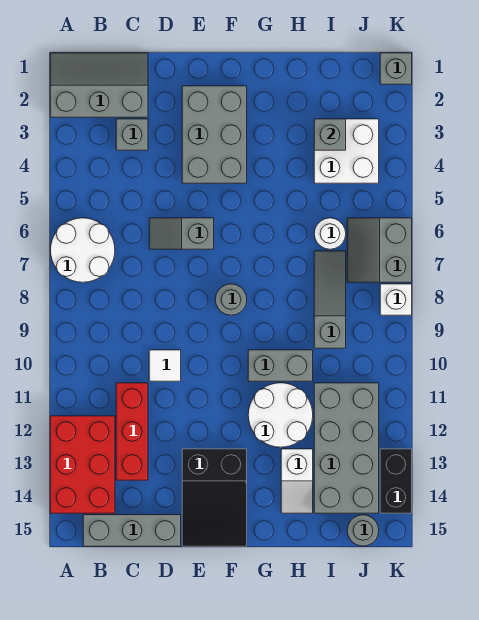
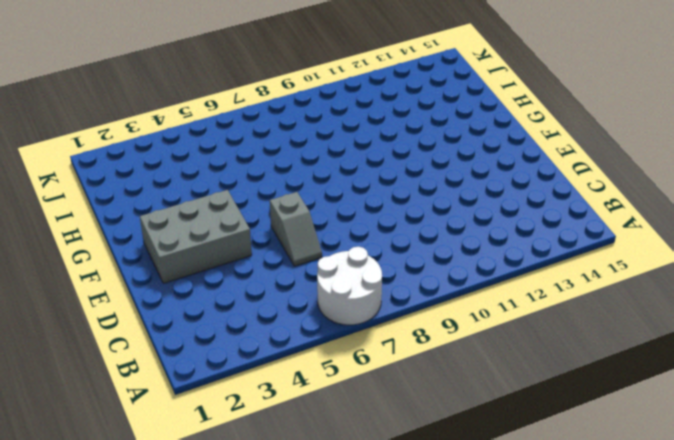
none -> grey 2x3 slope [50,53,148,117]
none -> red 2x3 brick [50,416,115,513]
none -> grey 1x3 brick [83,515,181,546]

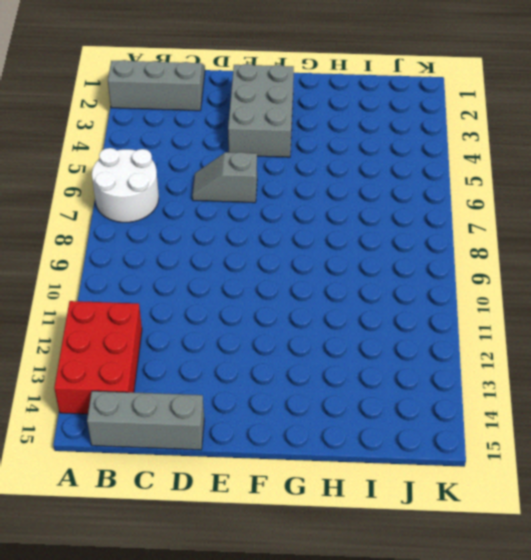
none -> grey 1x1 brick [116,119,148,150]
none -> red 1x3 brick [116,383,148,480]
none -> white 1x1 tile [149,350,181,381]

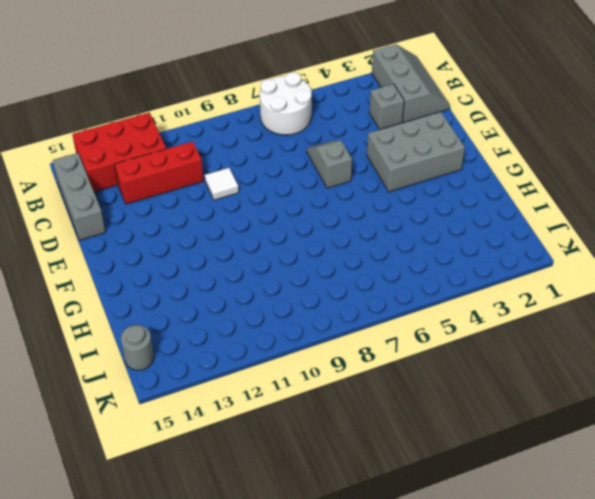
none -> black 2x3 slope [182,449,247,546]
none -> grey 1x1 round brick [215,284,247,315]
none -> grey 1x2 brick [248,350,313,381]

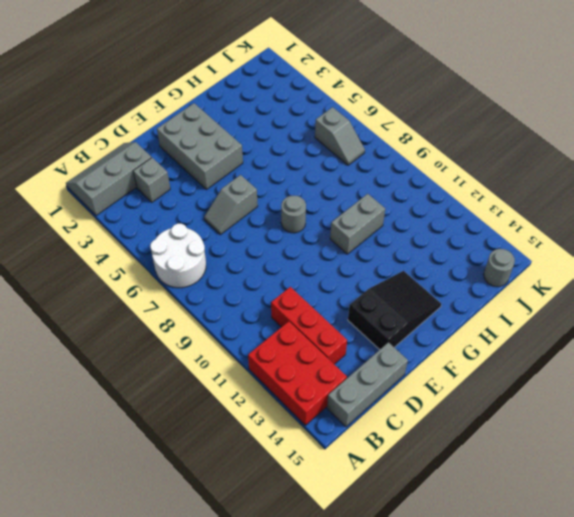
black 2x3 slope [348,271,441,350] -> black 2x3 slope turned to [182,449,247,546]
grey 1x2 slope [315,107,365,165] -> grey 2x2 slope [347,218,412,282]
none -> white 1x1 tile [149,350,181,381]
none -> white 2x2 round brick [248,383,313,447]
none -> white 1x2 slope [281,449,313,513]

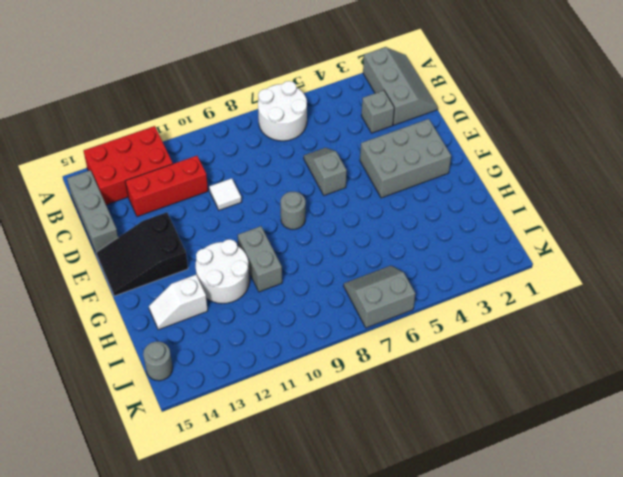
none -> white 2x2 brick [314,119,379,183]
none -> white 1x1 round brick [314,218,346,249]
none -> grey 1x3 slope [314,251,346,348]

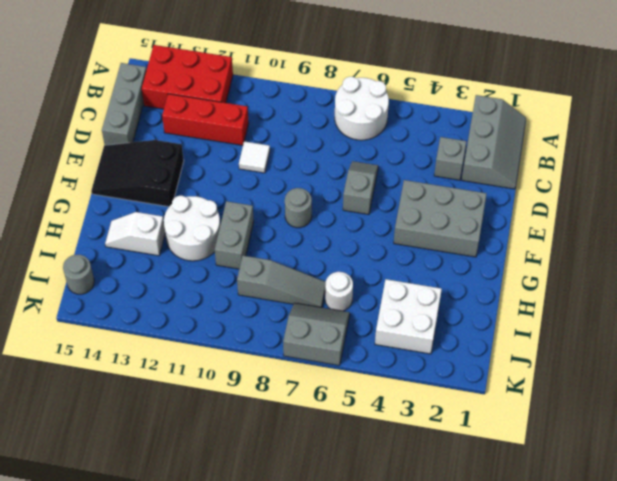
none -> grey 2x4 brick [314,383,379,513]
none -> grey 1x1 brick [380,53,412,84]
none -> white 1x1 brick [380,284,412,315]

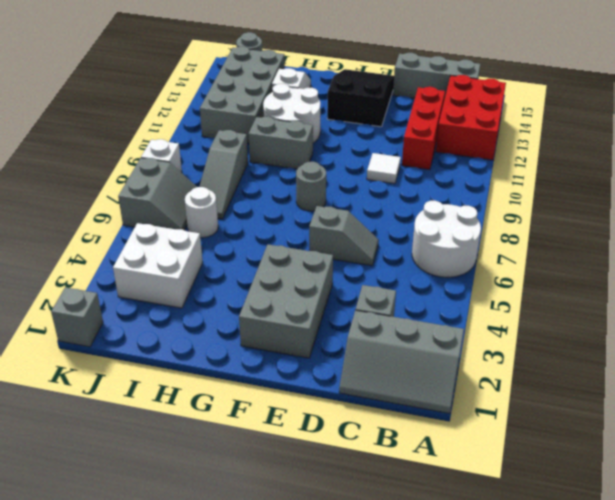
none -> black 1x2 brick [380,449,412,513]
none -> grey 1x1 brick [314,119,346,150]

